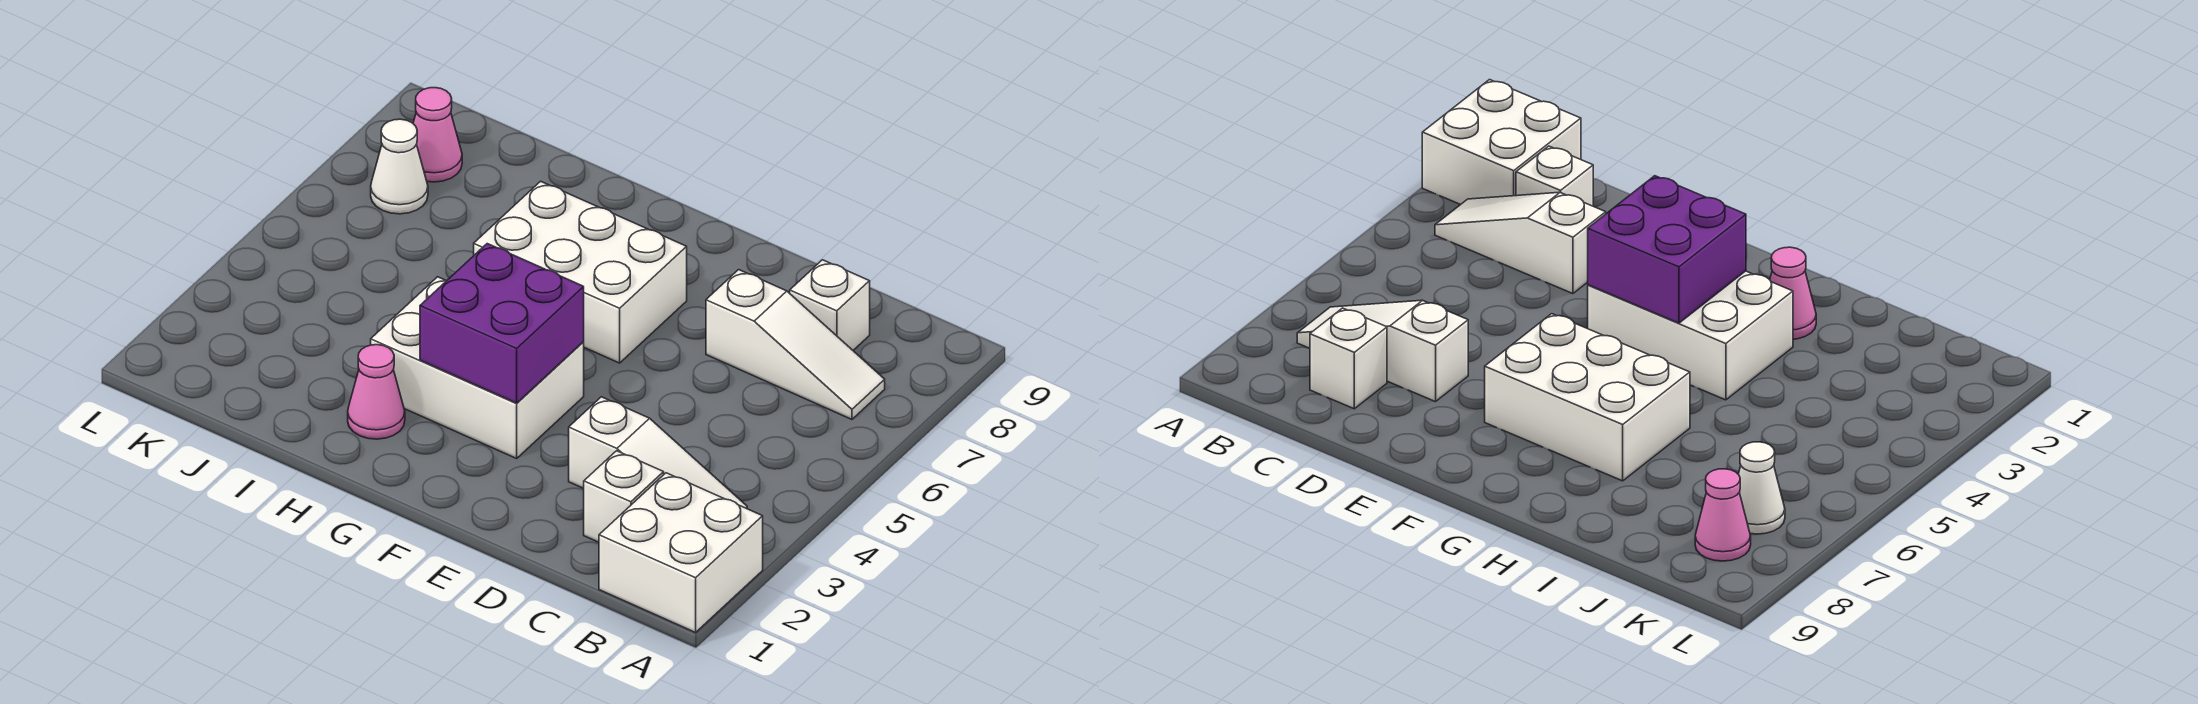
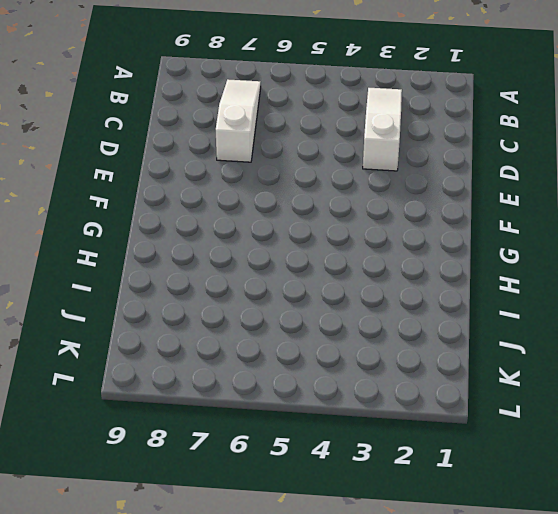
none -> white 2x2 brick [599,473,763,632]
none -> white 1x1 brick [584,451,664,542]

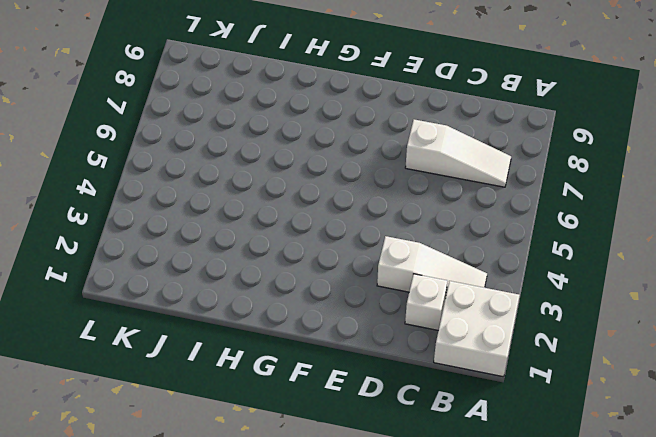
none -> white 1x1 brick [790,260,870,350]
none -> white 2x3 brick [371,277,584,458]

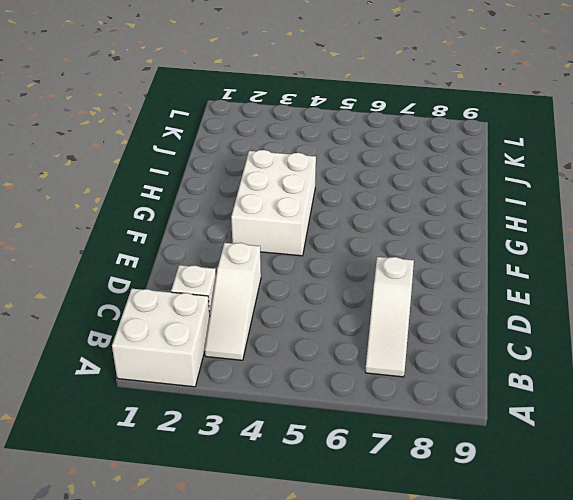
none -> white 1x1 brick [790,260,870,350]
none -> white 2x3 brick [474,181,687,363]

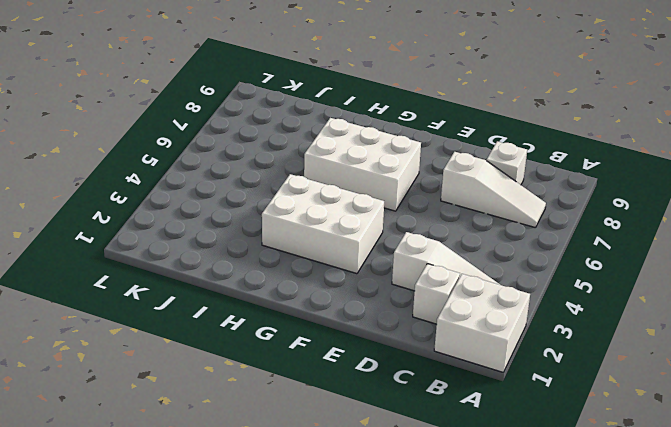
none -> pink 1x1 cone [348,345,405,439]
none -> white 1x1 cone [371,119,428,214]

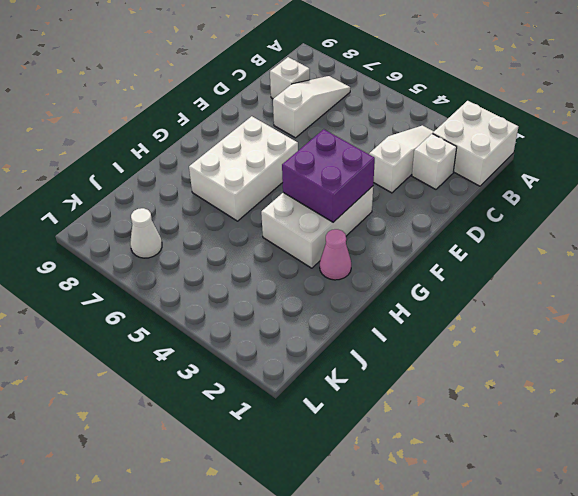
none -> pink 1x1 cone [413,88,462,182]

